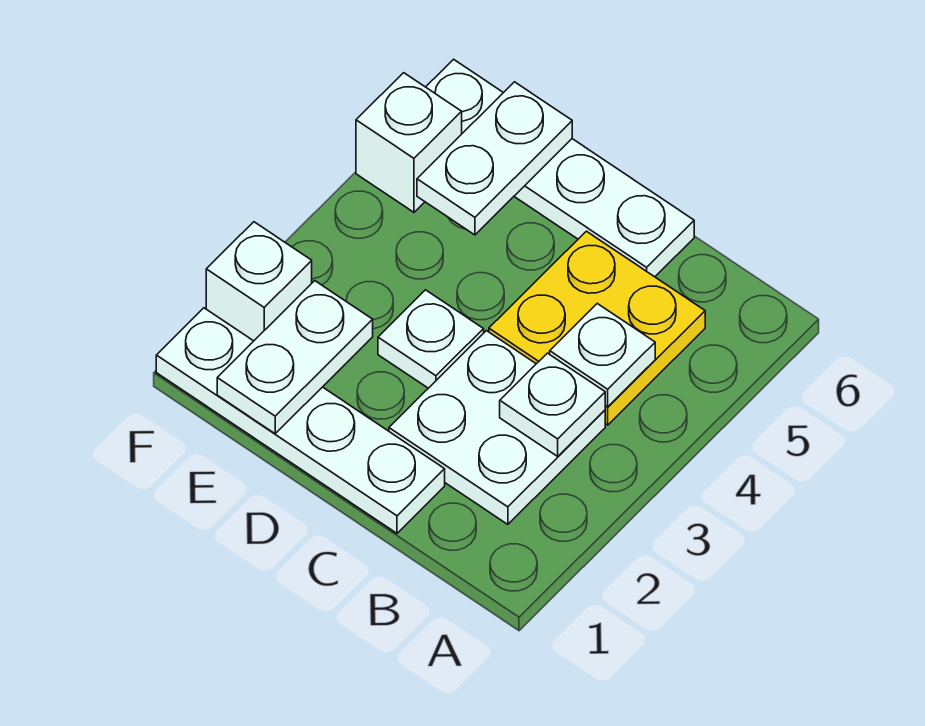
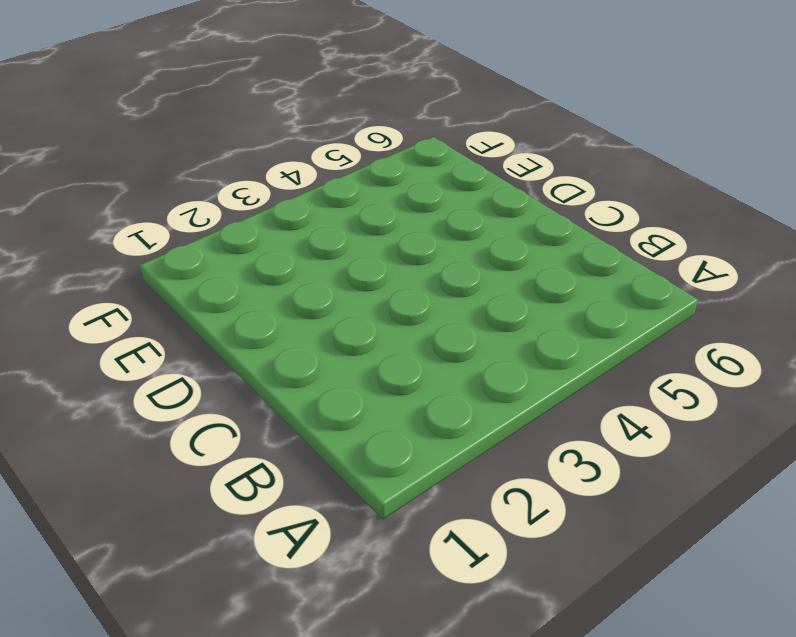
none -> white 2x2 plate [389,331,605,524]
none -> yellow 2x2 plate [489,231,705,425]

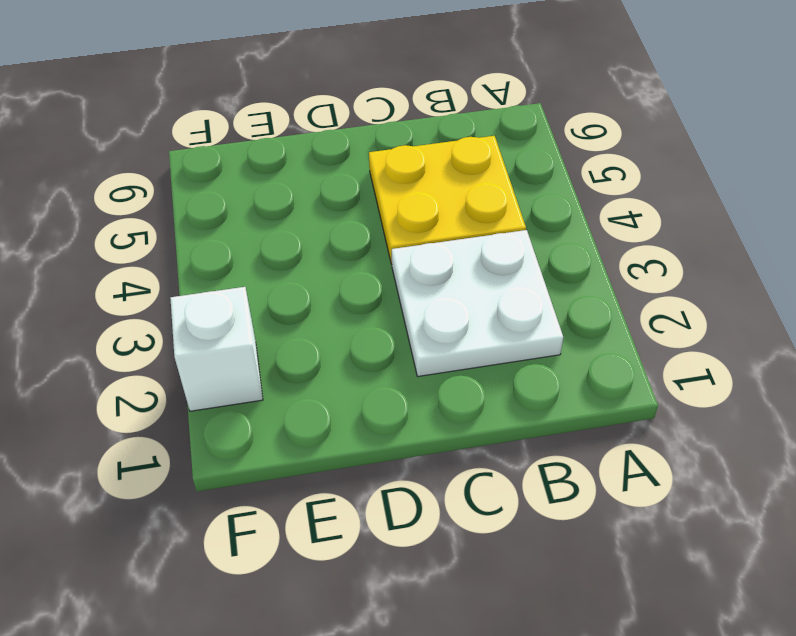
none -> white 1x4 plate [156,308,445,533]
none -> white 1x4 plate [426,59,694,277]

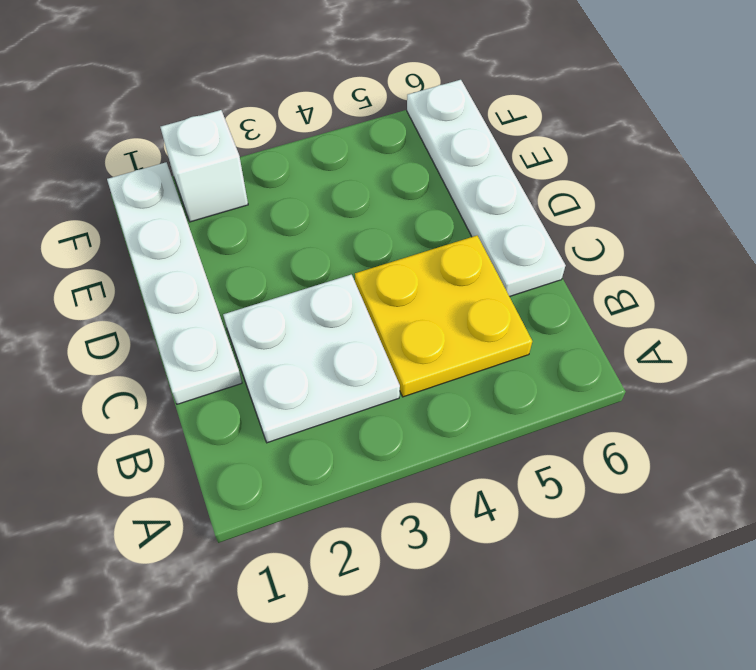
none -> white 1x1 plate [378,290,484,388]
none -> white 1x1 brick [356,73,462,212]

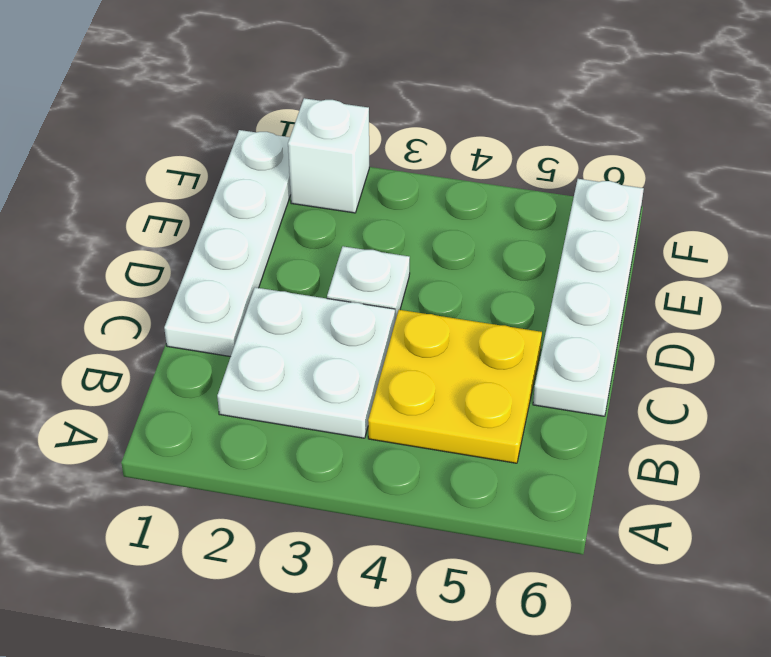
none -> white 1x1 brick [356,73,462,212]
none -> white 1x1 plate [500,353,605,456]

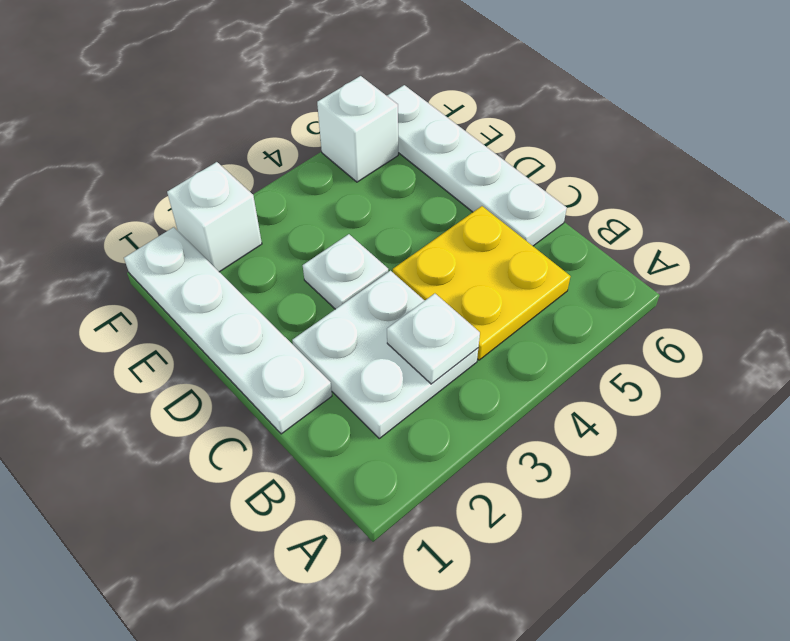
none -> white 1x1 plate [550,303,655,407]
none -> white 1x2 plate [217,281,373,434]

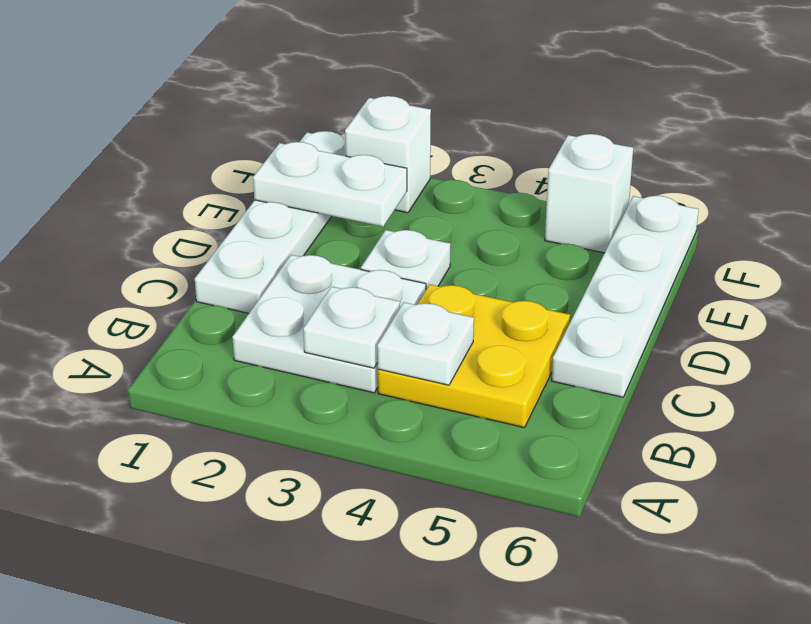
none -> white 1x2 plate [417,82,572,235]

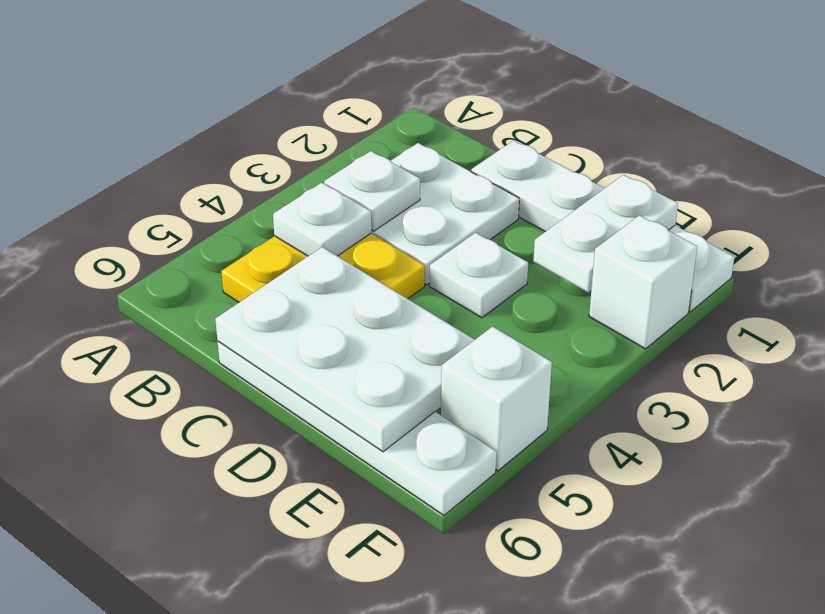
white 2x3 plate [215,247,475,452] -> white 1x2 plate [417,82,572,235]

